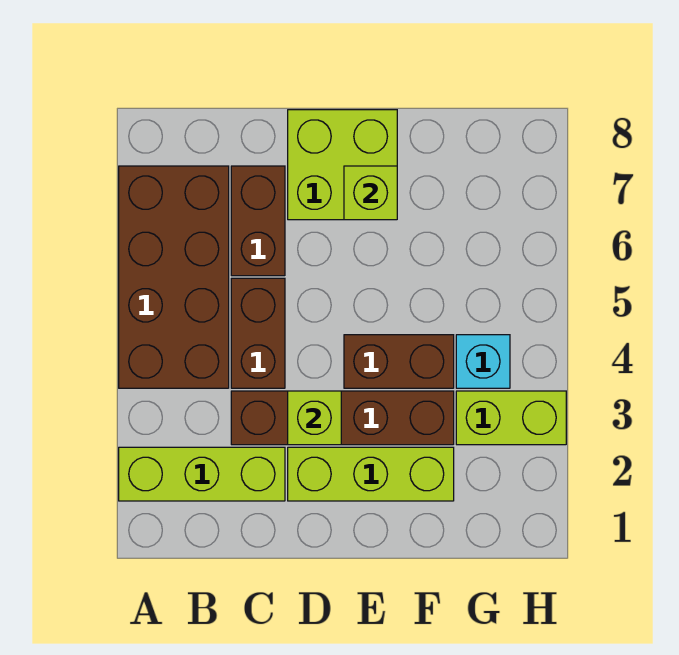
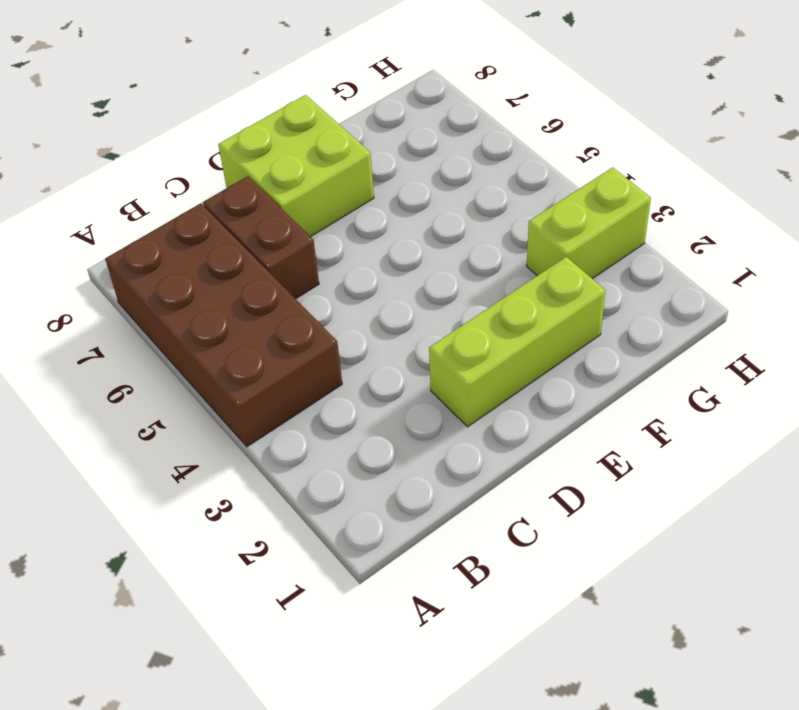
none -> lime 1x3 brick [119,447,285,501]
none -> brown 1x4 brick [231,391,454,445]
none -> brown 1x2 brick [231,278,285,388]

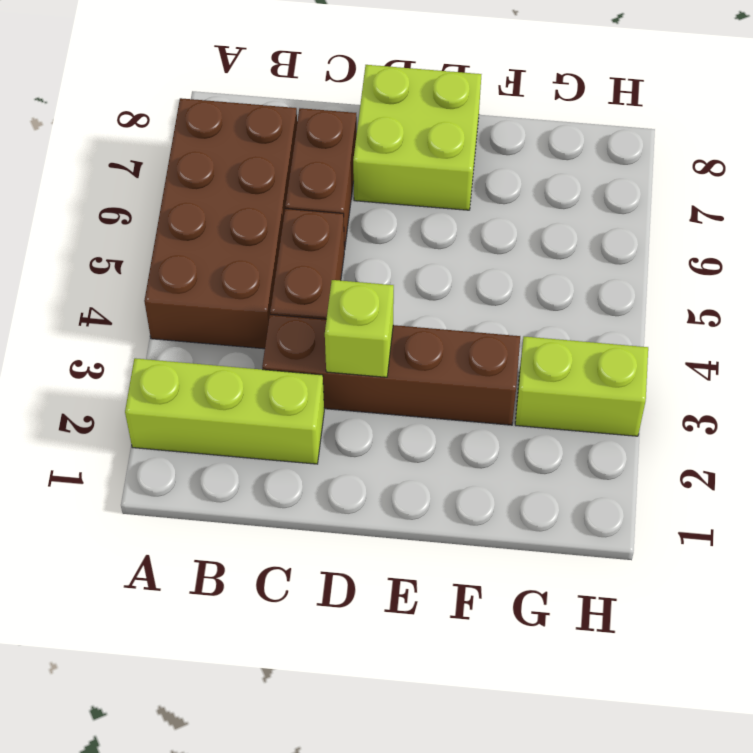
none -> lime 1x3 brick [288,447,454,501]
none -> brown 1x2 brick [344,335,454,388]
none -> cyan 1x1 brick [456,335,510,388]

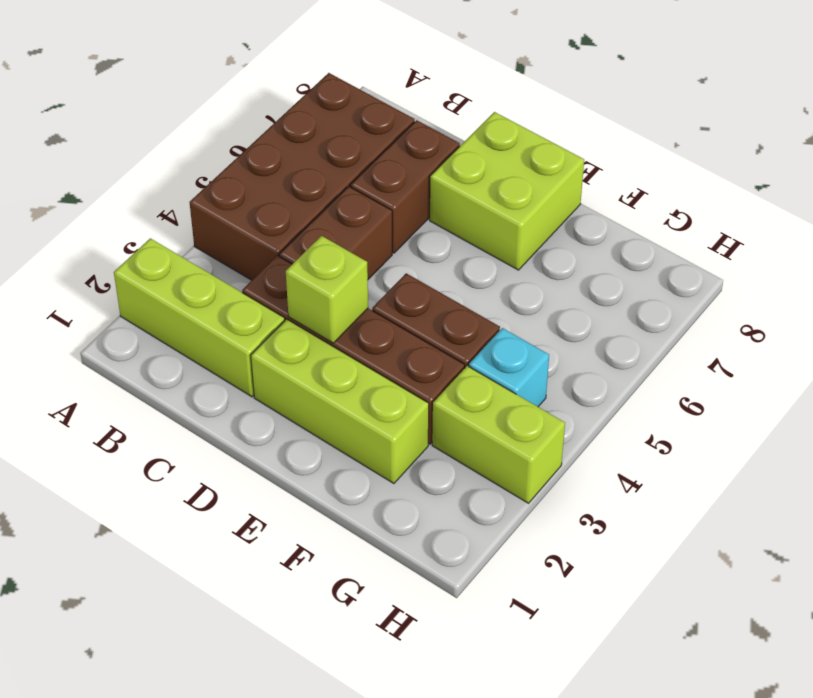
none -> lime 1x1 brick [344,166,397,220]

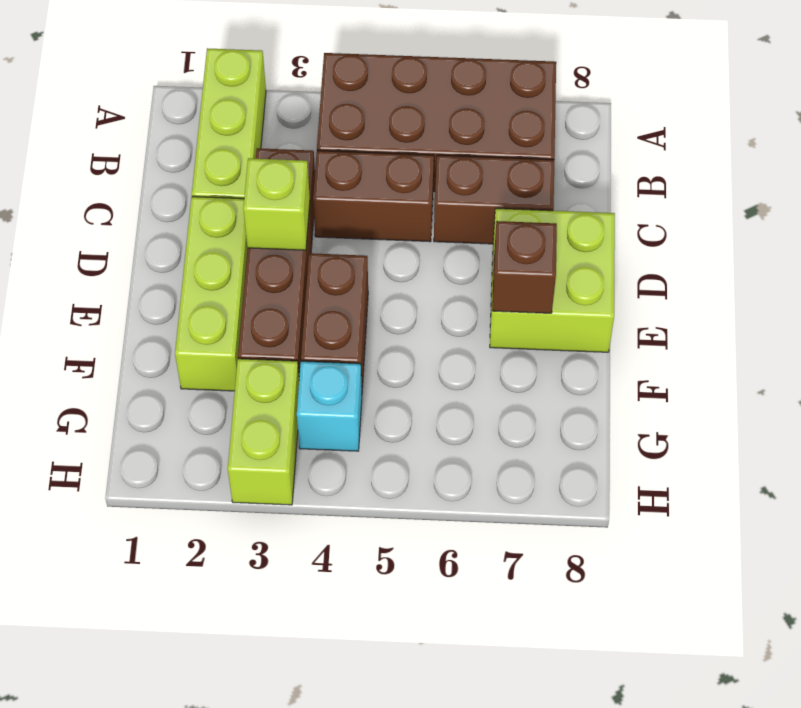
brown 1x1 brick [492,221,557,313] -> lime 1x1 brick [344,166,397,220]

